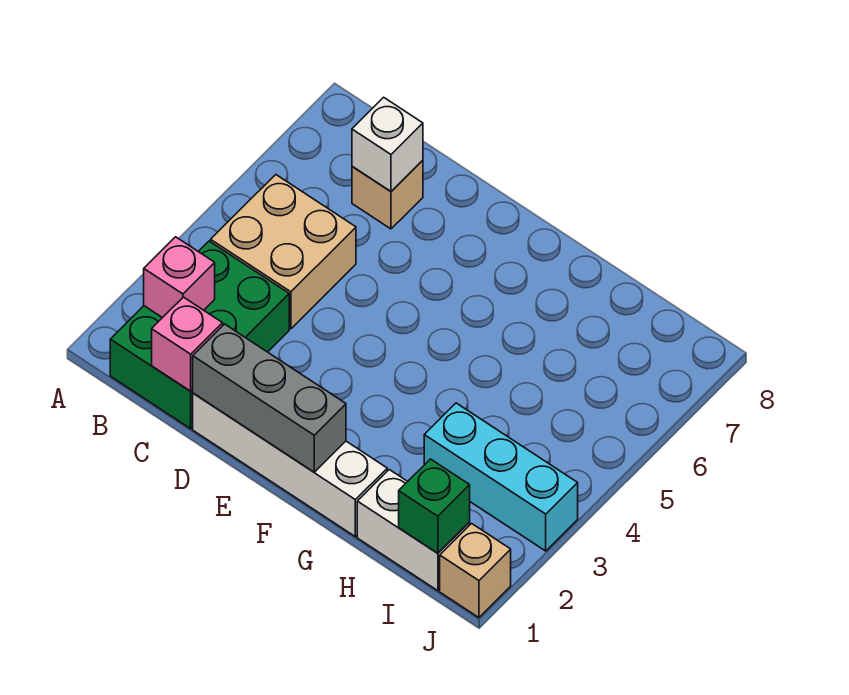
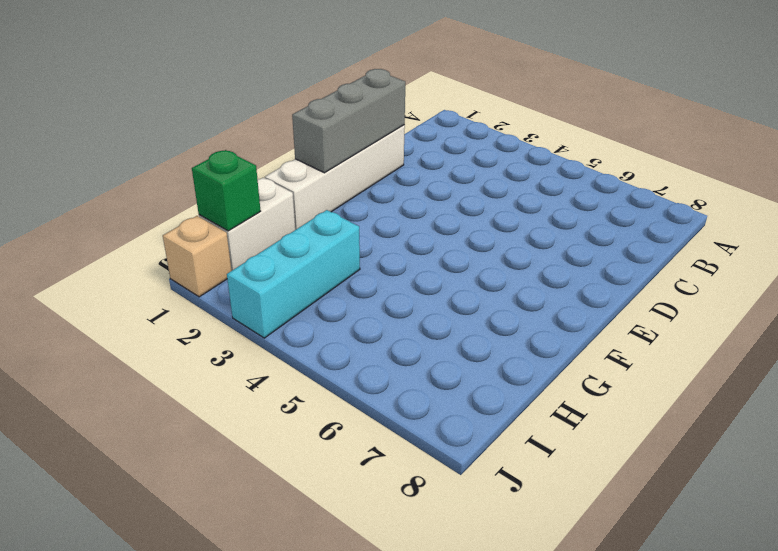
none -> green 2x3 brick [110,241,289,429]
none -> tan 2x2 brick [211,175,356,329]
none -> tan 1x1 brick [352,160,423,229]

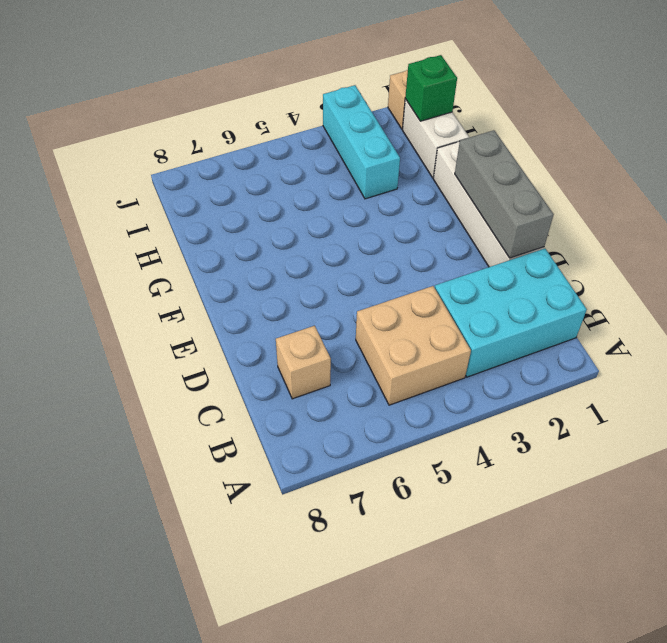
cyan 2x3 brick [435,249,587,377] -> green 2x3 brick [110,241,289,429]
none -> pink 1x1 brick [144,237,215,318]
none -> pink 1x1 brick [152,297,223,391]
none -> white 1x1 brick [352,97,423,191]

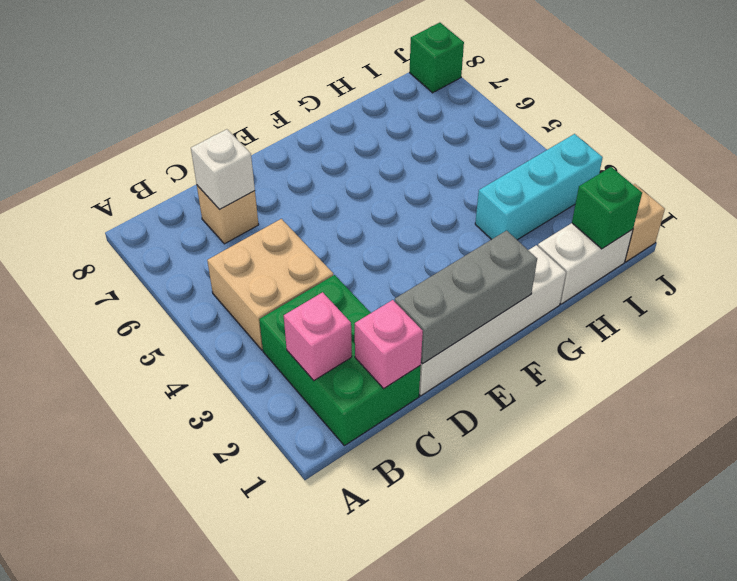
green 1x1 brick [410,23,464,93] -> none

